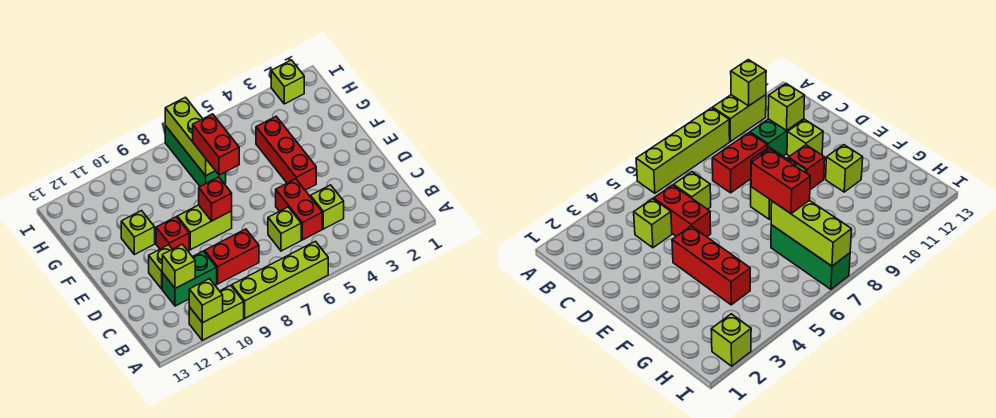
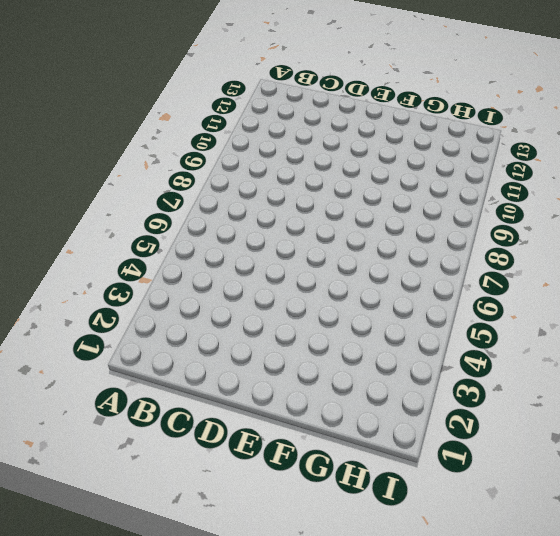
none -> lime 1x4 brick [232,241,328,318]
none -> lime 1x2 brick [189,285,244,340]
none -> lime 1x1 brick [311,185,344,229]

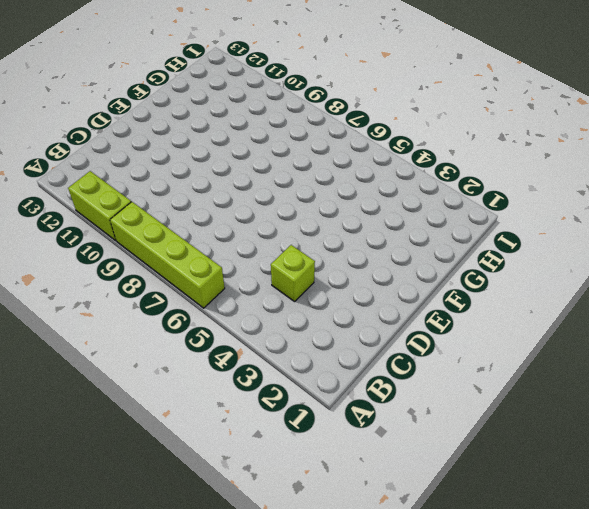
none -> red 1x2 brick [276,179,322,240]
none -> lime 1x1 brick [268,207,301,251]
none -> red 1x2 brick [205,229,259,284]

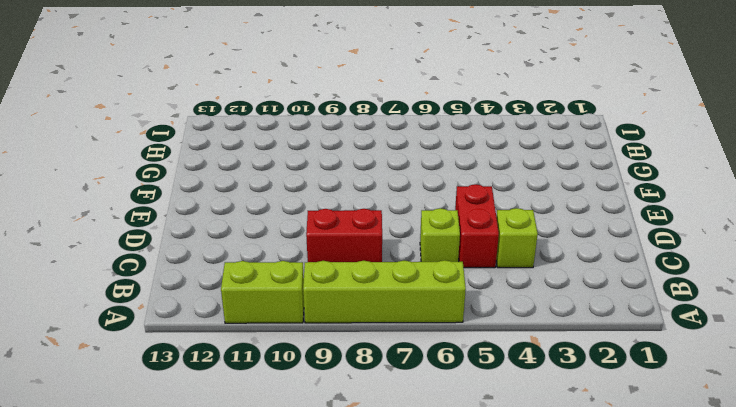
none -> green 1x2 brick [162,251,217,306]
none -> lime 1x1 brick [149,245,172,289]
none -> red 1x3 brick [256,117,316,190]

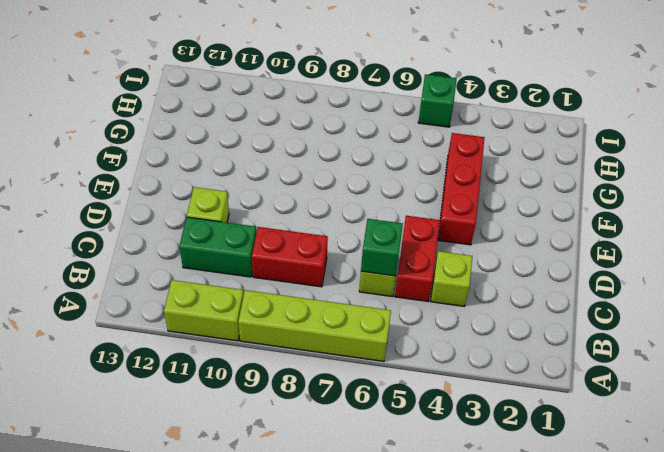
green 1x1 brick [361,219,403,276] -> none
green 1x1 brick [418,74,457,127] -> none
none -> lime 1x2 brick [177,205,232,250]
none -> red 1x1 brick [156,217,189,251]
none -> lime 1x1 brick [121,211,155,255]

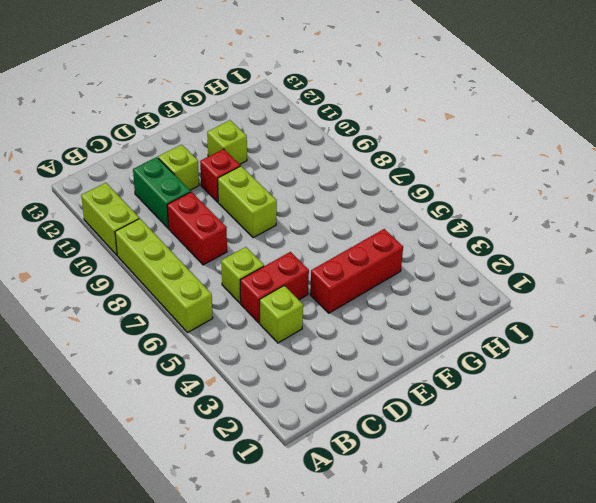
none -> green 1x3 brick [165,126,226,186]
none -> lime 1x1 brick [271,60,304,104]
none -> lime 1x1 brick [189,279,223,323]

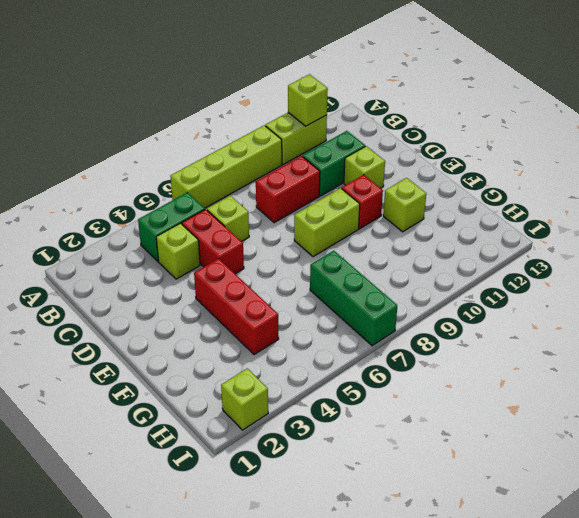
green 1x2 brick [138,193,205,261] -> none
none -> lime 1x1 brick [162,244,195,288]
none -> red 1x1 brick [199,177,232,221]
none -> lime 1x3 brick [165,97,215,176]

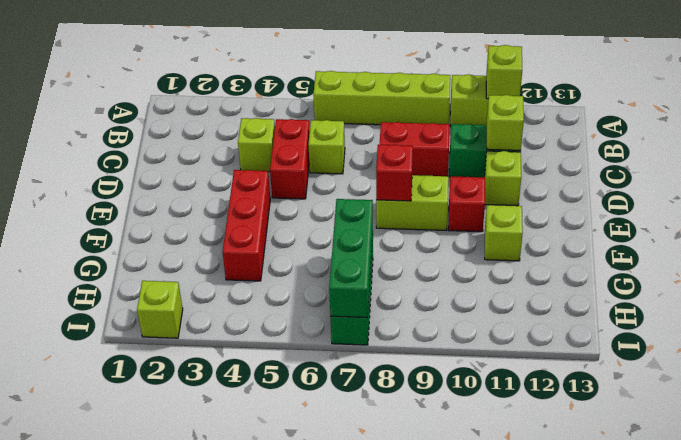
green 1x3 brick [329,199,373,318] -> lime 1x3 brick [165,97,215,176]
none -> red 1x2 brick [193,114,239,175]

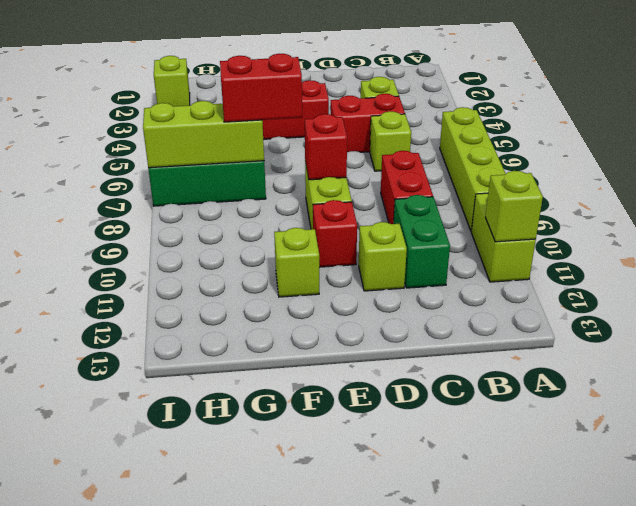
none -> lime 1x1 brick [162,244,195,288]

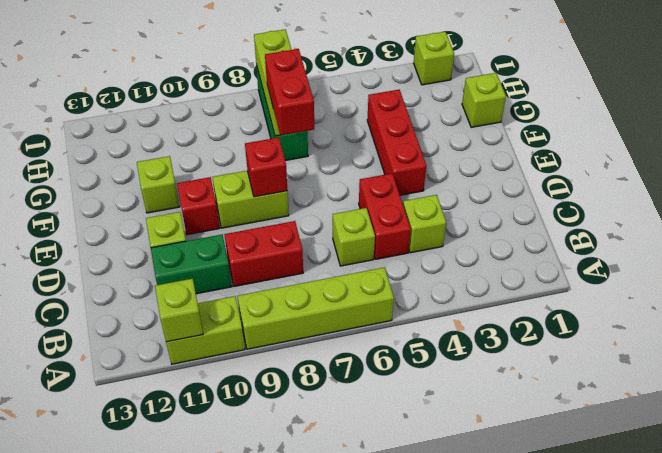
lime 1x1 brick [462,73,506,127] -> lime 1x1 brick moved to [162,244,195,288]

